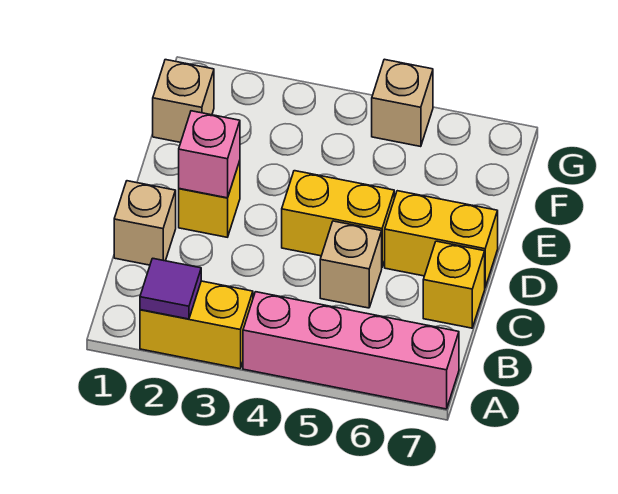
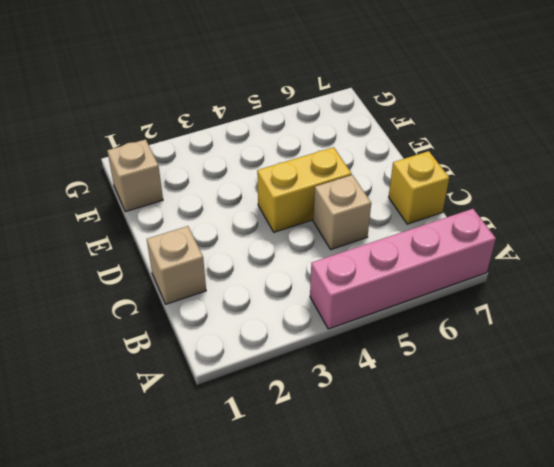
none -> yellow 1x2 brick [140,281,253,369]
none -> yellow 1x1 brick [179,161,240,237]
none -> yellow 1x2 brick [385,191,498,287]

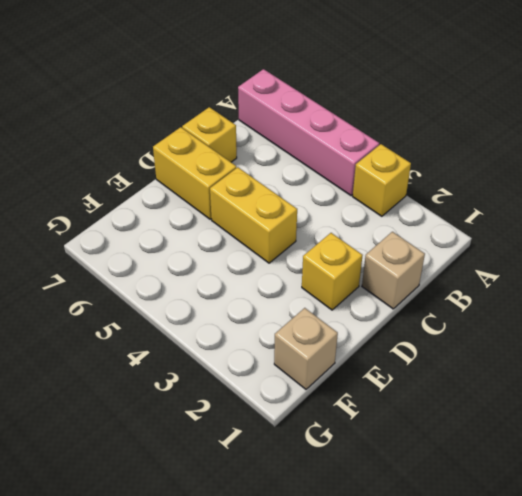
yellow 1x1 brick [353,144,411,216] -> yellow 1x2 brick [140,281,253,369]
none -> tan 1x1 brick [320,221,382,308]
none -> tan 1x1 brick [372,59,433,147]
none -> purple 1x1 tile [140,258,201,319]

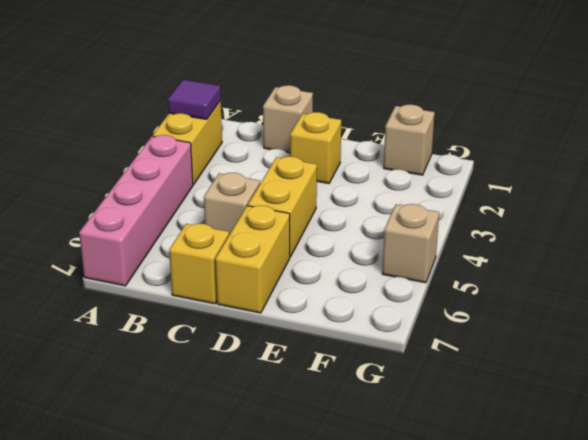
none -> pink 1x1 brick [179,111,240,198]

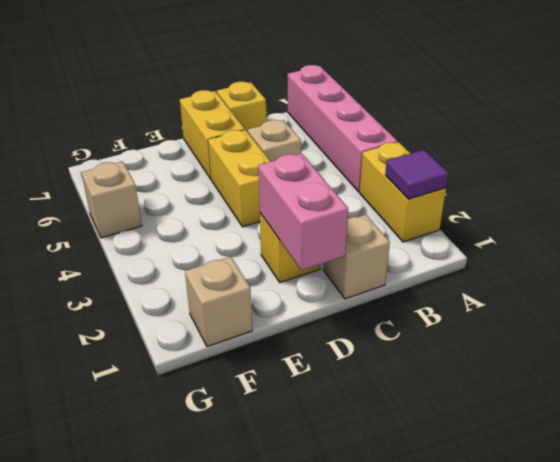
pink 1x2 brick [258,153,348,270] -> pink 1x1 brick [179,111,240,198]

